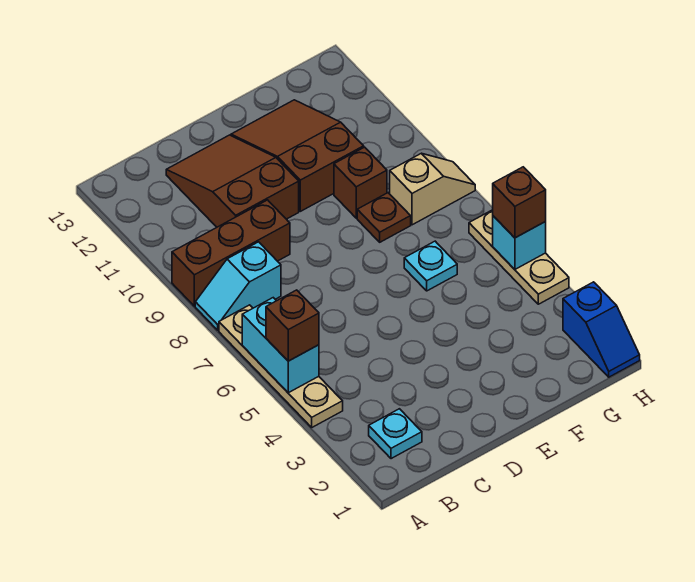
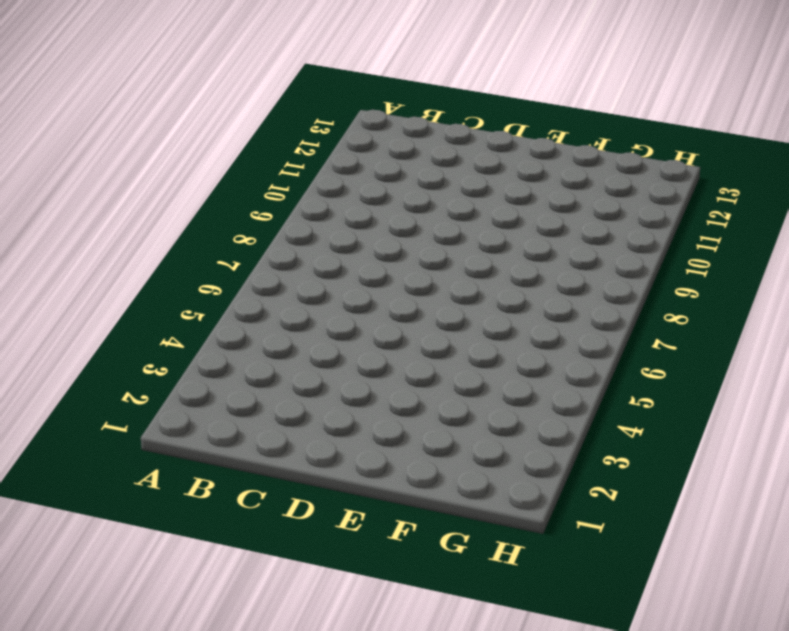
none -> tan 1x4 plate [219,305,343,427]
none -> cyan 1x2 slope [195,242,281,330]
none -> brown 1x3 brick [172,200,290,306]

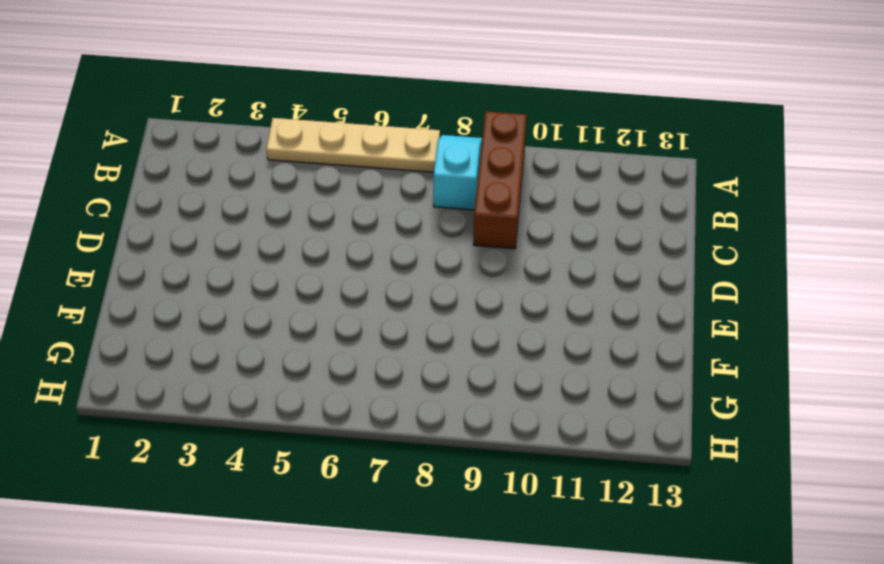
none -> cyan 1x1 plate [369,409,422,459]
none -> brown 2x3 slope [166,135,299,227]
none -> brown 2x3 slope [231,100,364,211]

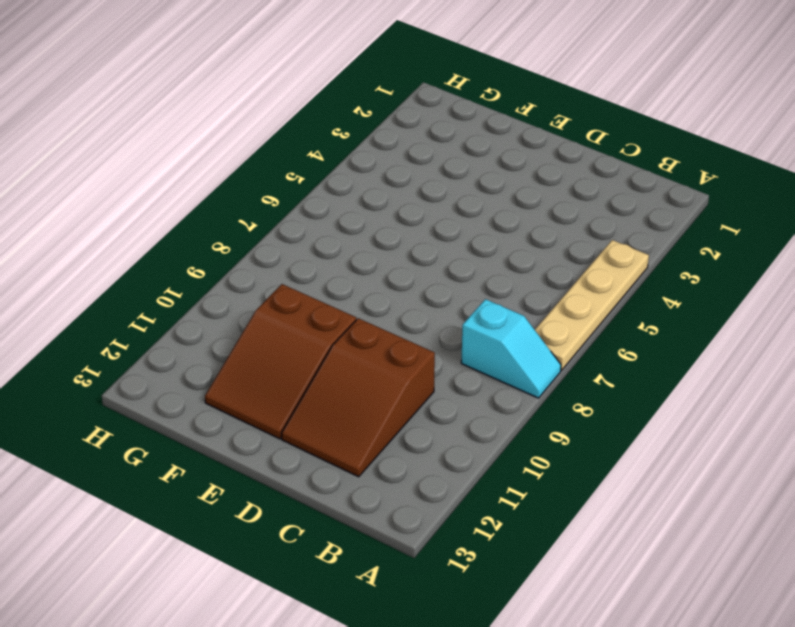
none -> brown 1x3 brick [172,200,290,306]
none -> cyan 1x1 plate [369,409,422,459]
none -> cyan 1x1 plate [404,241,457,291]

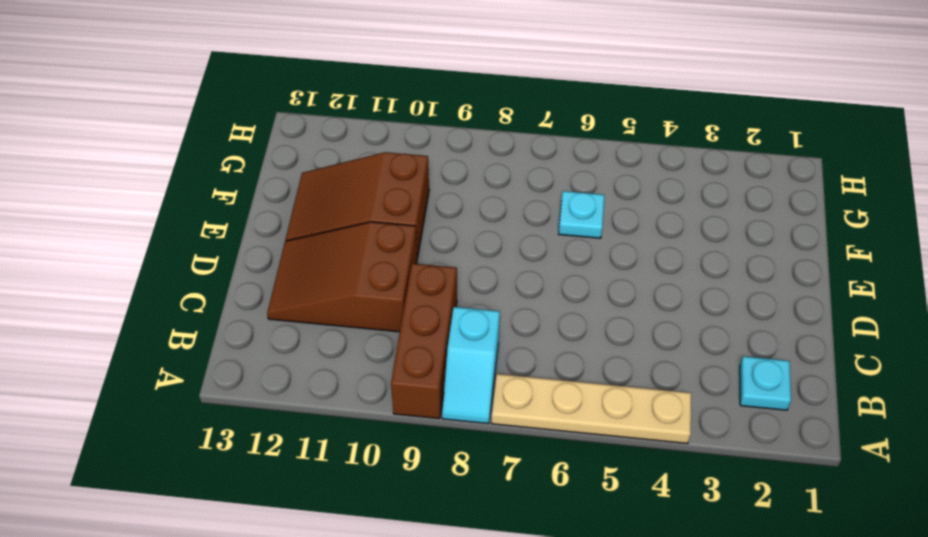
none -> brown 1x1 plate [357,193,411,242]
none -> brown 1x1 brick [334,147,387,218]
none -> tan 1x2 slope [390,153,475,225]

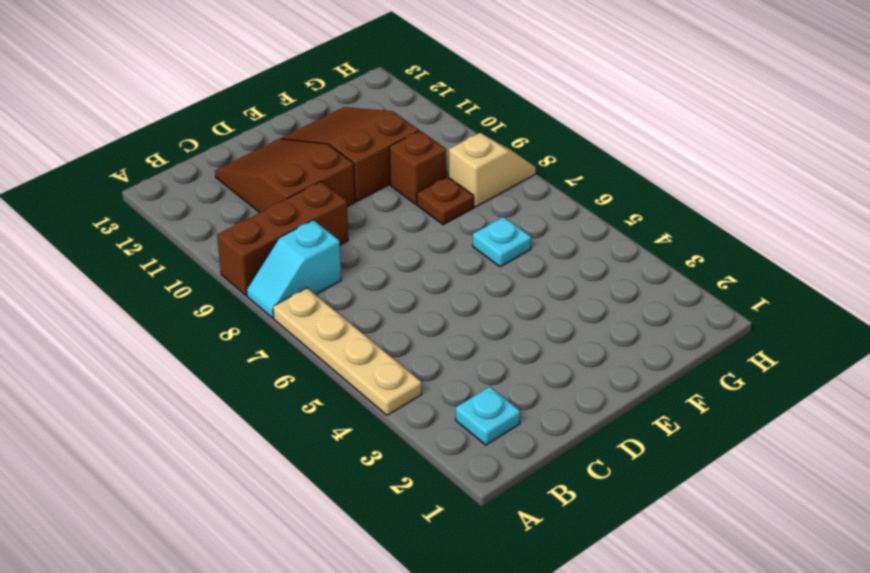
none -> blue 1x2 slope [563,282,640,377]
none -> tan 1x3 plate [469,210,569,304]
none -> cyan 1x2 brick [242,298,319,393]

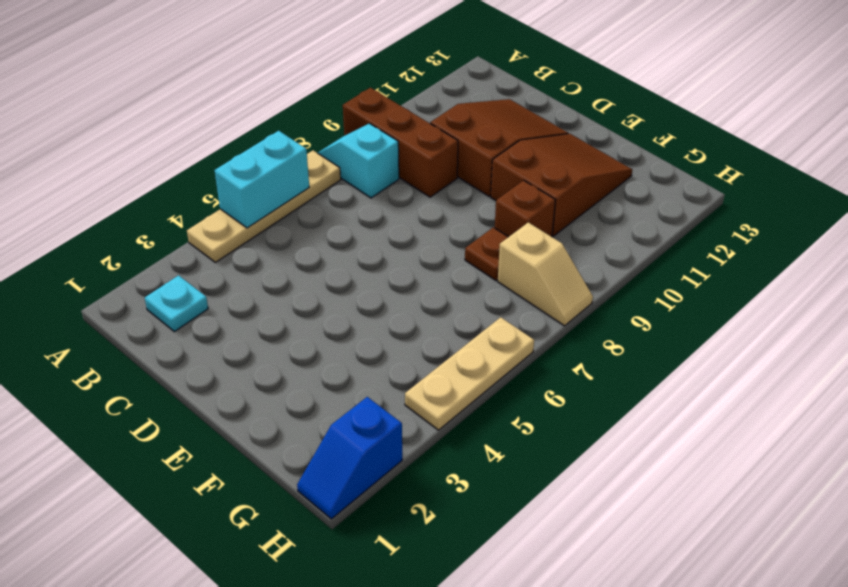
none -> cyan 1x1 plate [404,241,457,291]
none -> cyan 1x1 brick [493,216,546,269]
none -> brown 1x1 brick [266,290,319,361]

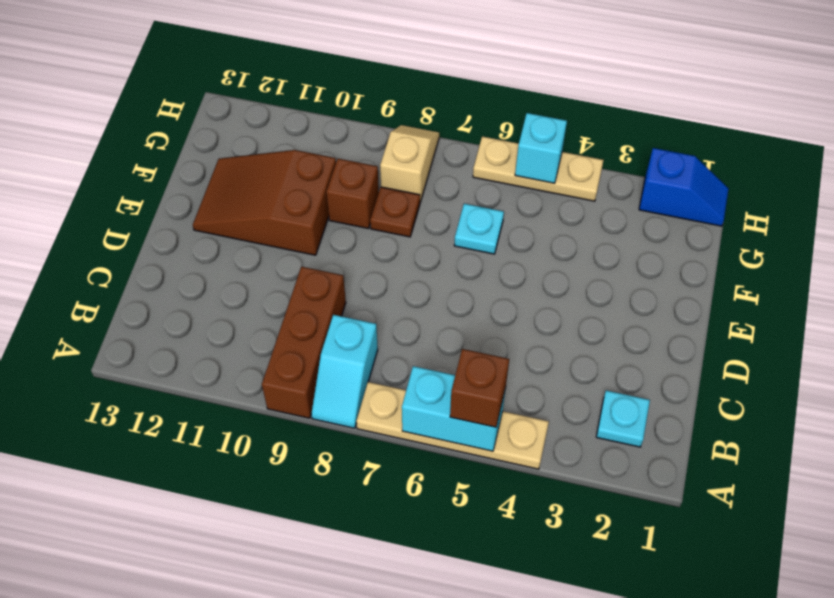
none -> brown 2x3 slope [166,135,299,227]
none -> brown 1x1 brick [493,167,546,238]

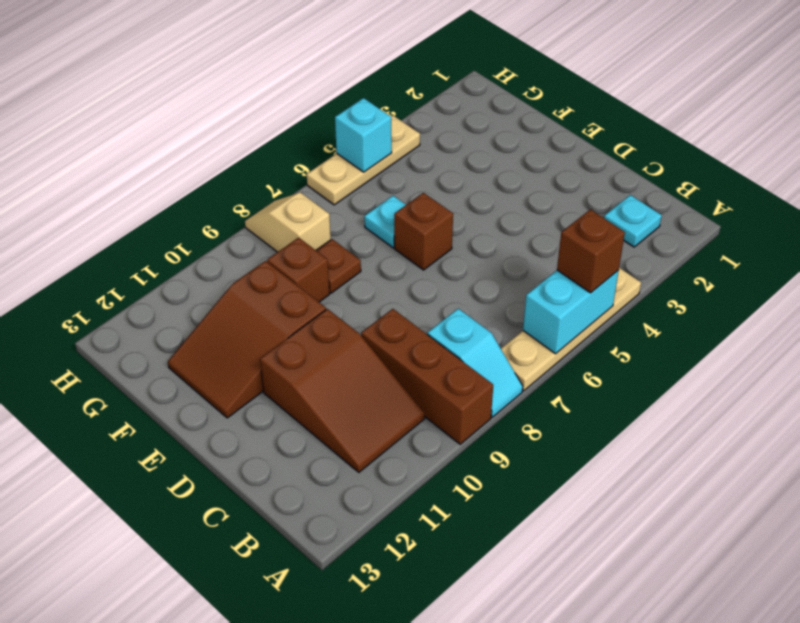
brown 2x3 slope [260,309,425,472] -> brown 2x3 slope turned to [166,135,299,227]
brown 1x1 brick [394,193,453,270] -> brown 1x1 brick moved to [493,167,546,238]
none -> blue 1x2 slope [563,282,640,377]

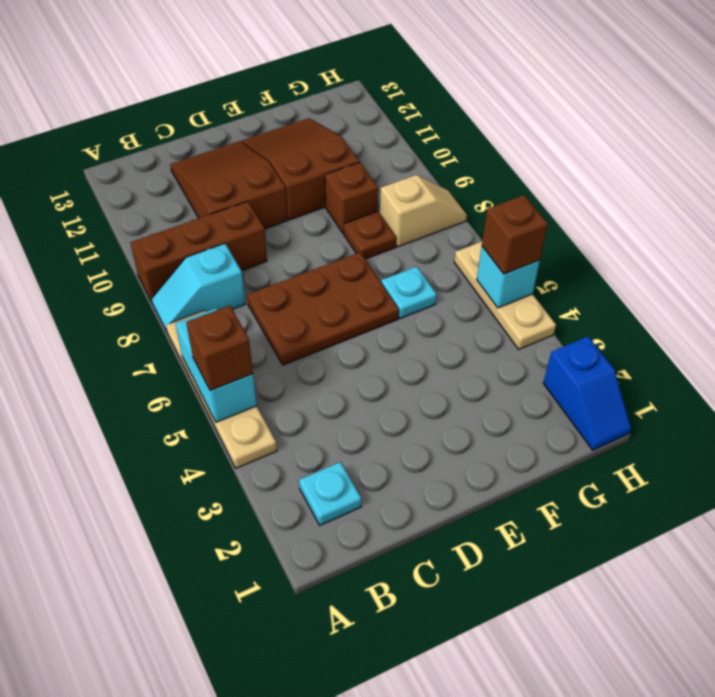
brown 2x3 plate [247,252,399,365] -> none

